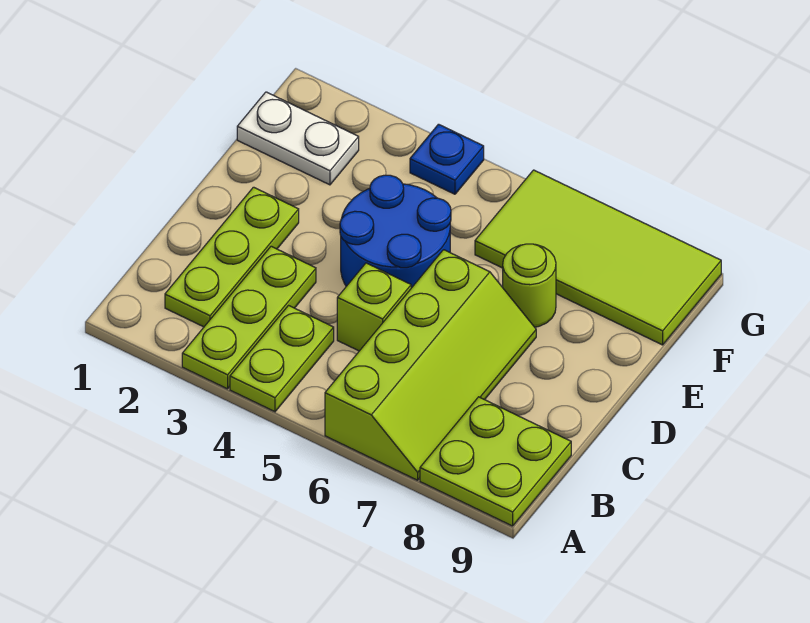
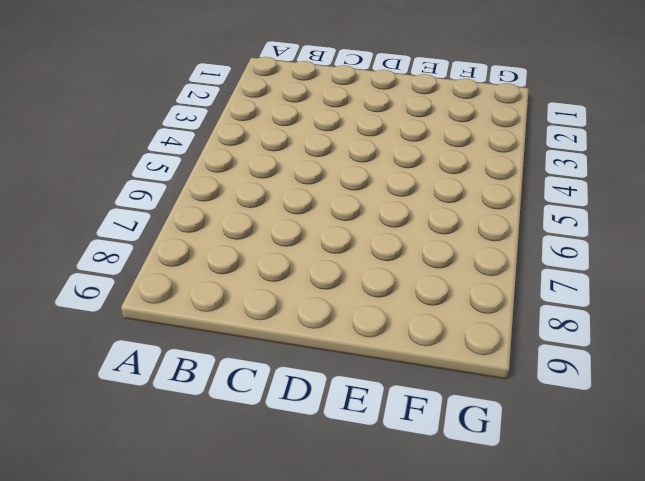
none -> lime 1x3 plate [182,246,316,389]
none -> lime 1x2 plate [230,306,334,412]

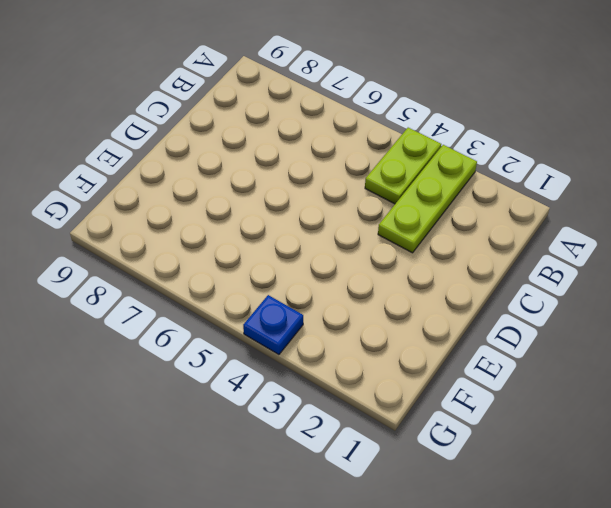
none -> lime 2x4 slope [325,250,536,480]
none -> lime 2x2 plate [420,397,571,526]

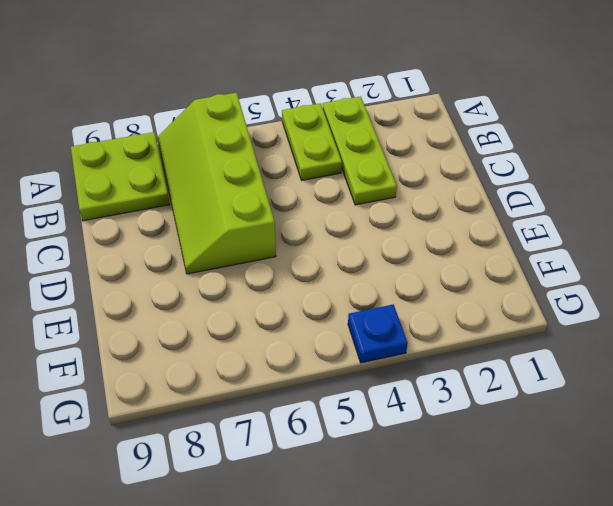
none -> lime 1x3 plate [165,187,299,327]
none -> lime 1x1 brick [337,263,411,351]

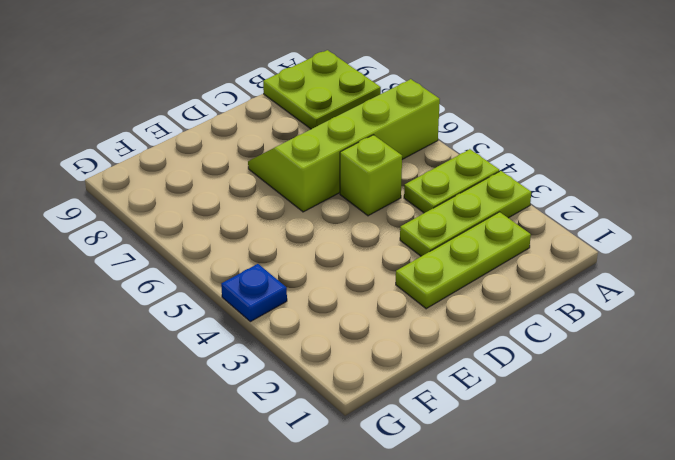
none -> blue 2x2 round brick [340,175,451,288]
none -> lime 1x1 round brick [503,244,556,327]

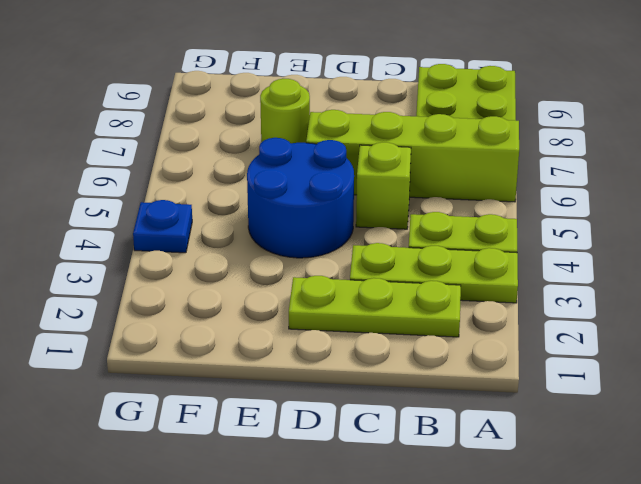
none -> white 1x2 plate [237,92,359,185]
none -> lime 2x4 tile [475,170,721,345]

